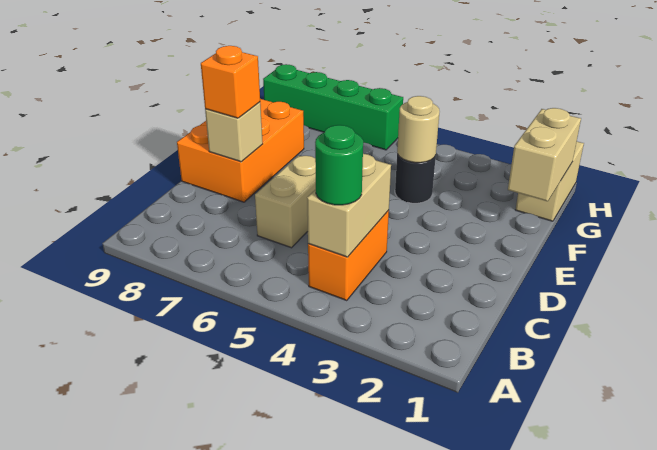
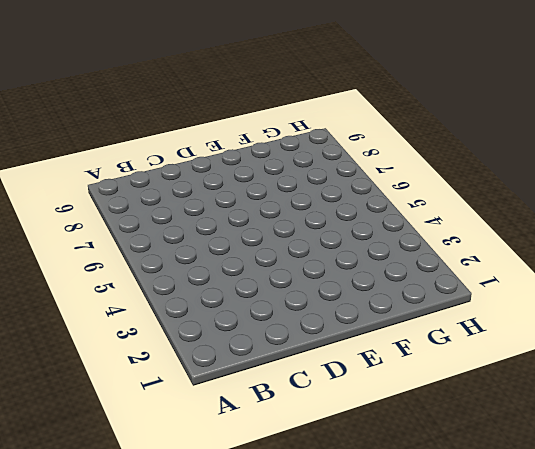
none -> orange 1x2 brick [308,210,389,301]
none -> tan 1x2 brick [255,155,316,248]
none -> orange 2x3 brick [177,99,304,202]

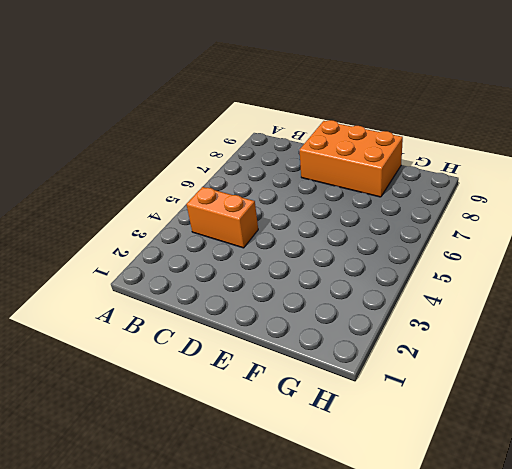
none -> tan 1x2 brick [255,155,316,248]
none -> black 1x1 round brick [395,154,436,203]
none -> tan 1x2 brick [516,142,584,221]

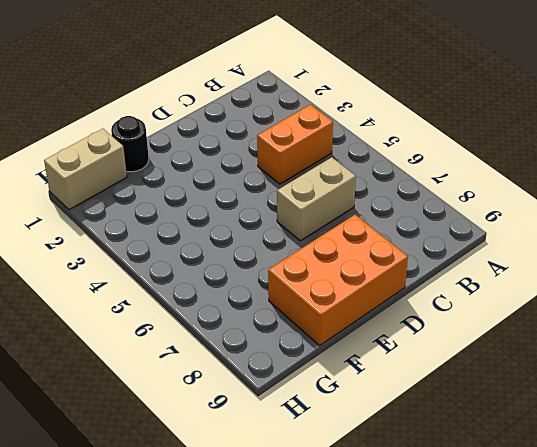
black 1x1 round brick [111,116,149,172] -> black 1x1 round brick moved to [395,154,436,203]
none -> green 1x4 brick [263,64,403,150]
none -> tan 1x2 brick [307,154,391,257]
none -> tan 1x1 brick [205,102,263,162]

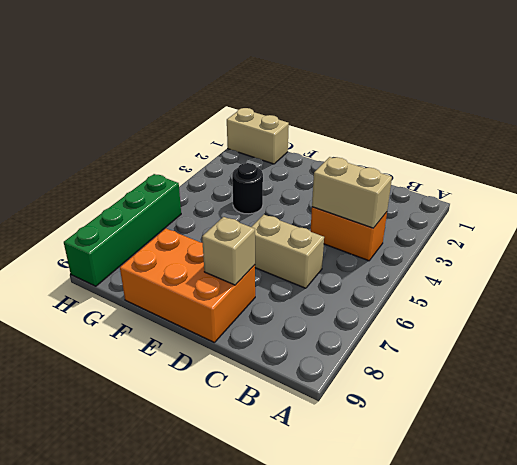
none -> tan 1x2 brick [508,108,581,201]
none -> tan 1x1 round brick [397,96,440,163]
none -> green 1x1 round brick [315,125,363,205]

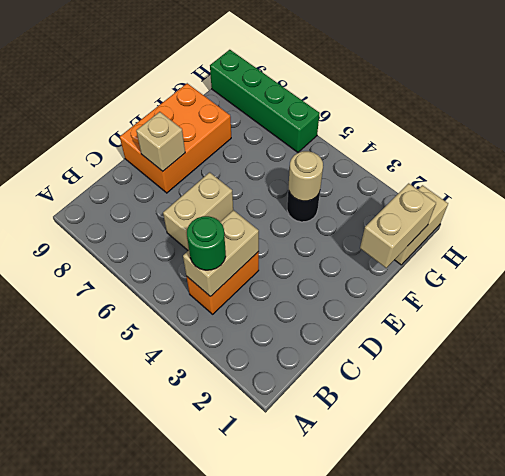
none -> orange 1x1 brick [201,46,260,118]

